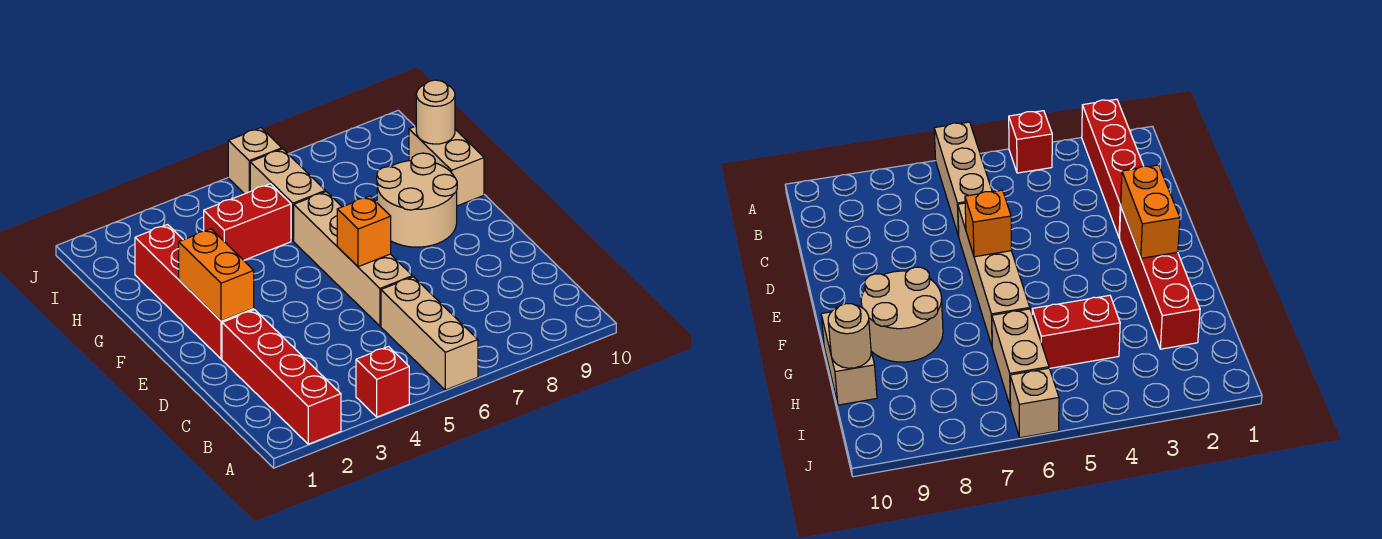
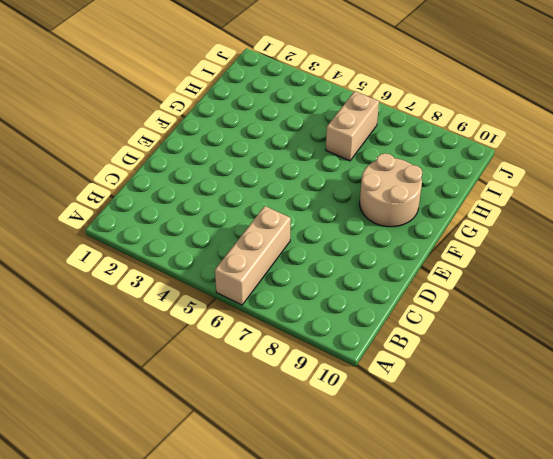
none -> red 1x4 brick [222,310,341,444]
none -> red 1x1 brick [356,347,409,417]
none -> tan 1x4 brick [294,192,412,326]

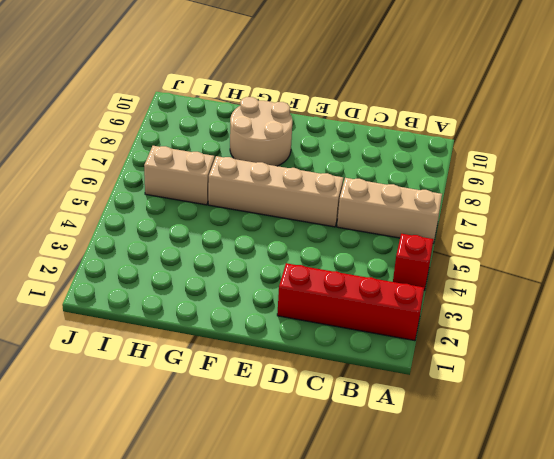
none -> red 1x4 brick [135,225,254,359]
none -> tan 1x2 brick [409,126,484,206]
none -> red 1x2 brick [204,184,291,260]

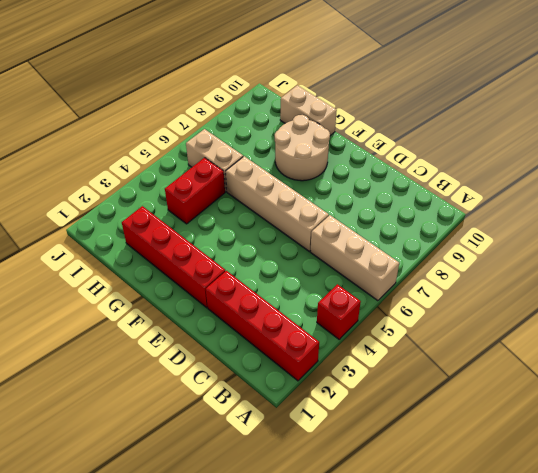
none -> tan 1x1 brick [228,128,282,194]
none -> orange 1x2 brick [179,229,254,321]
none -> orange 1x1 brick [337,196,391,267]

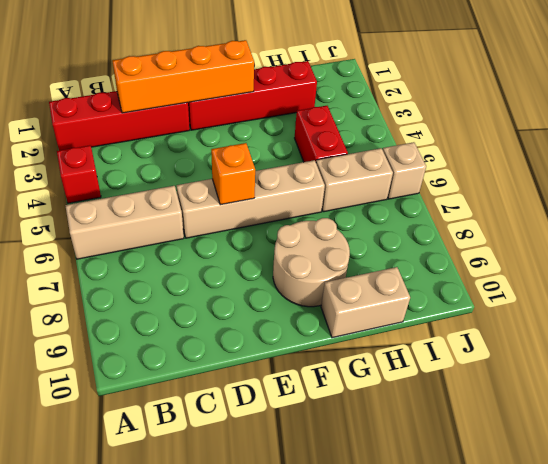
orange 1x4 brick [113,40,254,113] -> orange 1x2 brick [179,229,254,321]
none -> tan 1x1 round brick [416,80,455,144]

